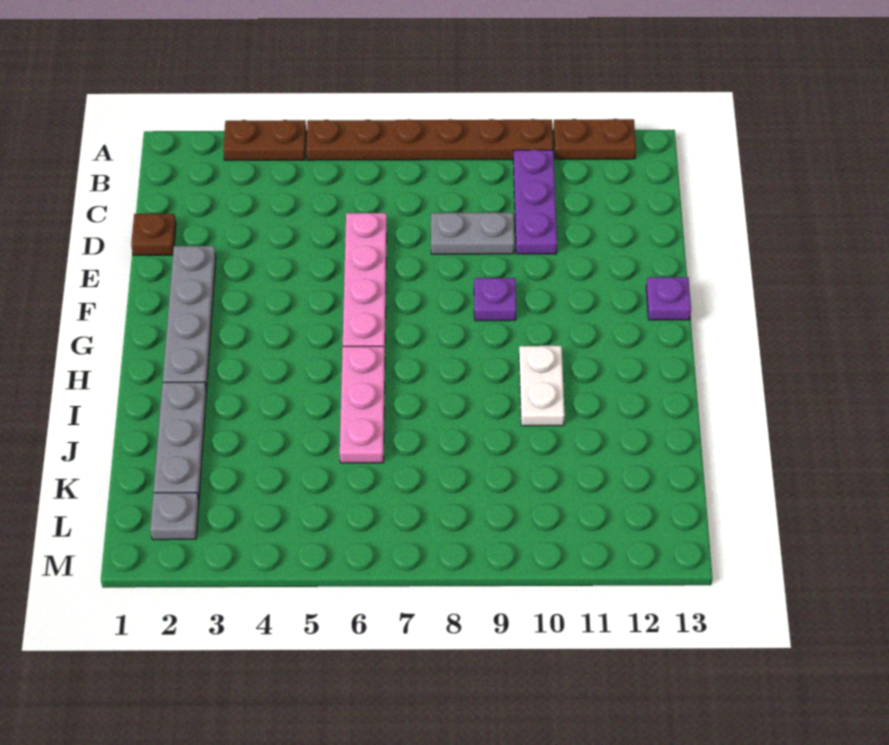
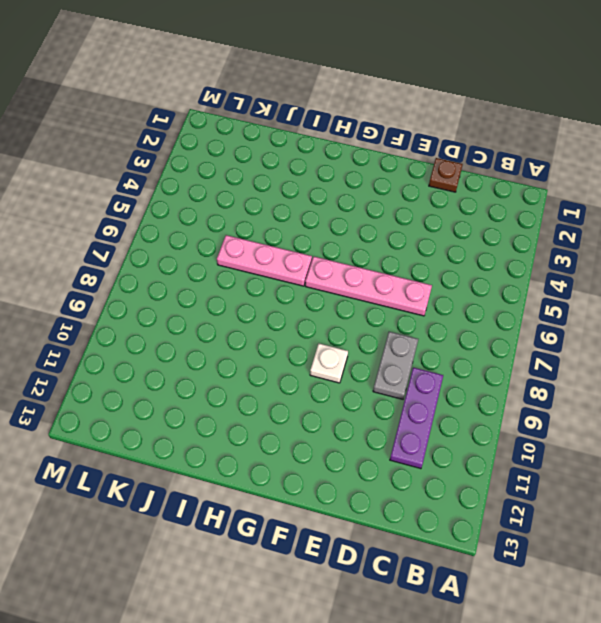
purple 1x3 plate [390,368,443,469] -> purple 1x3 plate turned to [513,150,557,254]
white 1x1 plate [310,344,348,383] -> purple 1x1 plate [474,278,516,321]
none -> brown 1x2 plate [223,120,306,160]
none -> brown 1x6 plate [306,119,553,160]
none -> brown 1x2 plate [553,119,636,159]

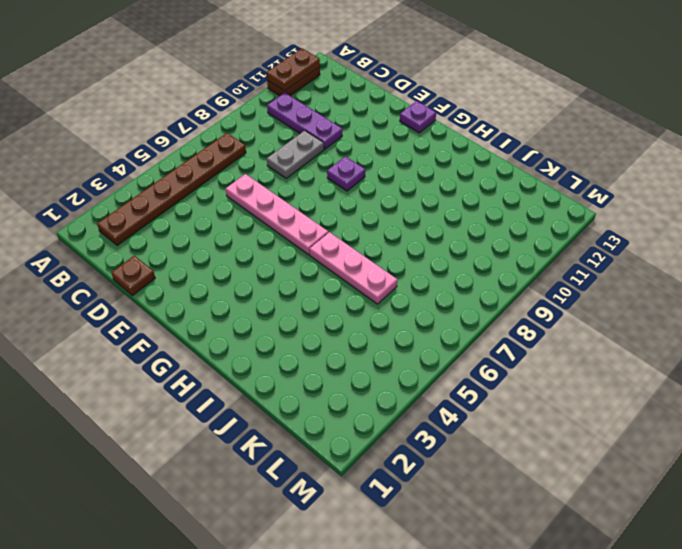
brown 1x2 plate [267,49,320,91] -> brown 1x2 plate moved to [223,120,306,160]
brown 1x6 plate [97,133,246,246] -> brown 1x6 plate moved to [306,119,553,160]
none -> grey 1x4 plate [163,246,216,391]
none -> white 1x2 plate [519,346,565,426]
none -> grey 1x3 plate [154,382,207,500]

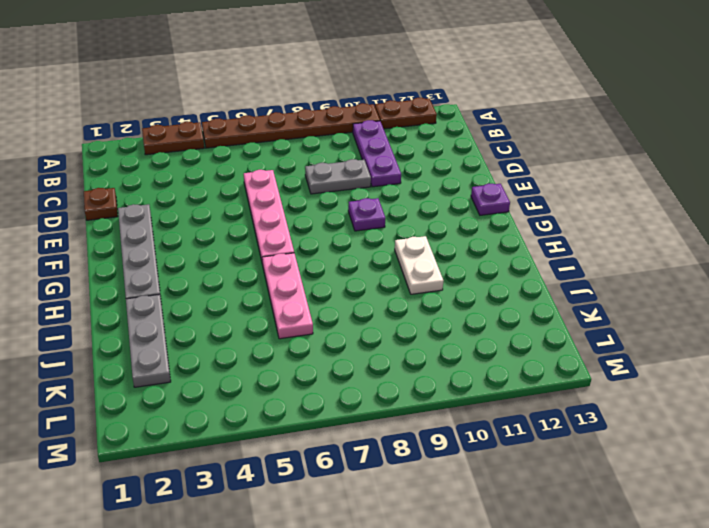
none -> grey 1x1 plate [150,493,199,540]

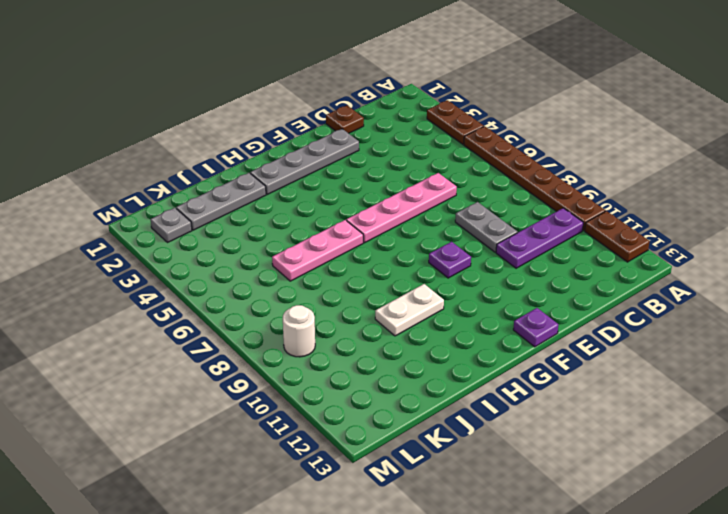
white 1x1 round brick [283,305,315,357] -> none

